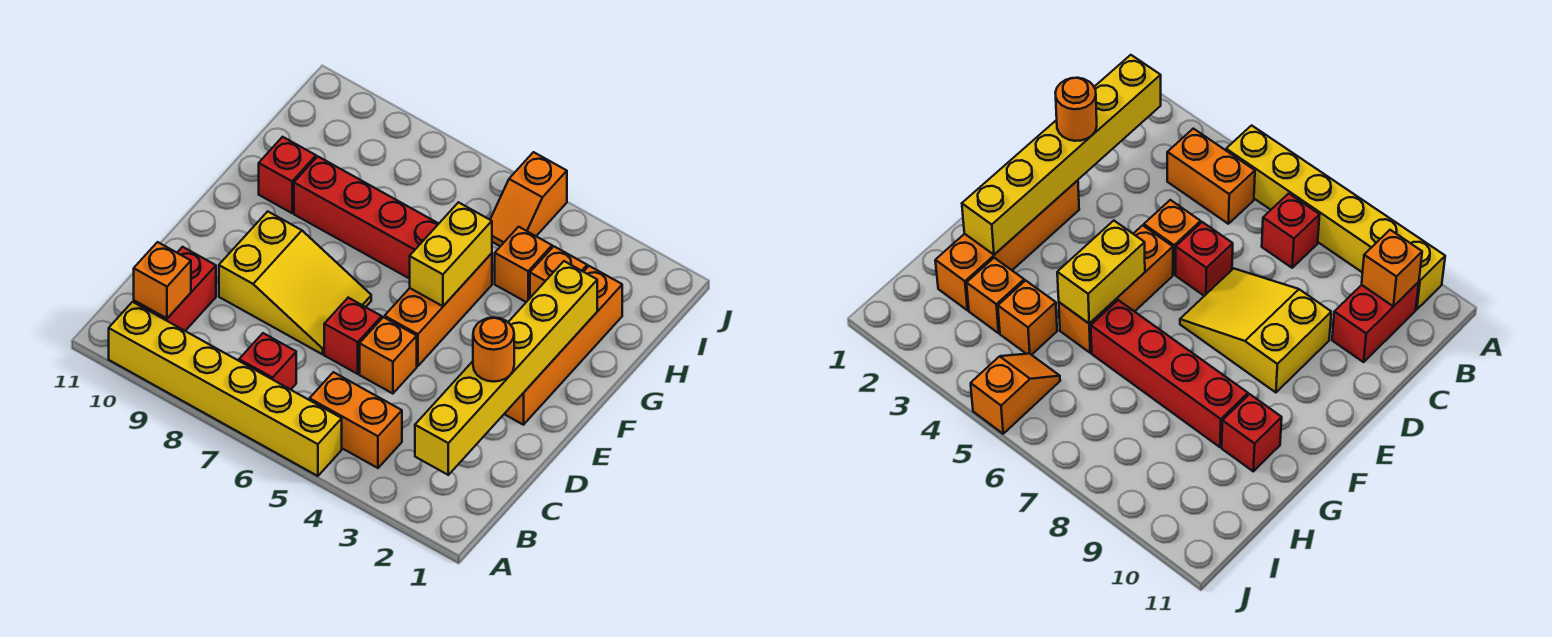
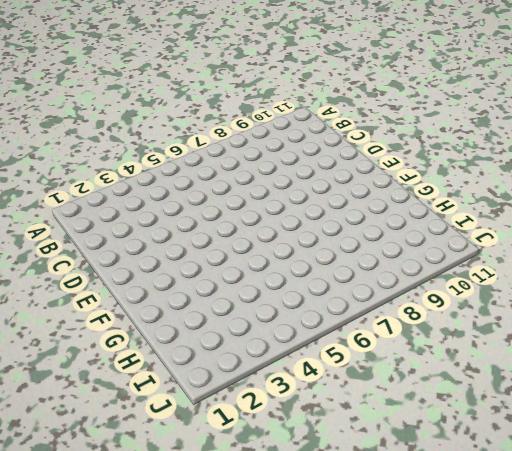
none -> yellow 1x6 brick [109,302,342,476]
none -> orange 1x2 brick [309,372,402,468]
none -> red 1x1 brick [239,333,296,390]

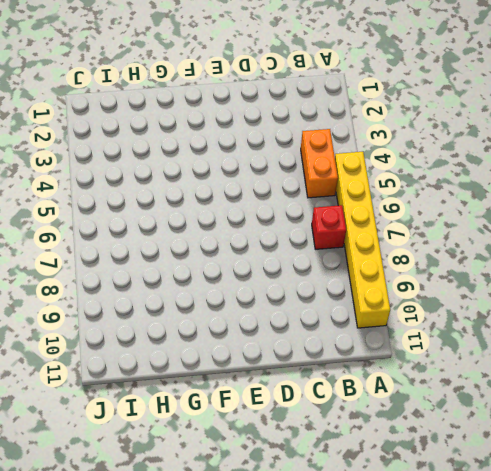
none -> red 1x2 brick [134,247,216,331]
none -> orange 1x1 brick [360,317,417,394]
none -> red 1x1 brick [324,298,382,374]

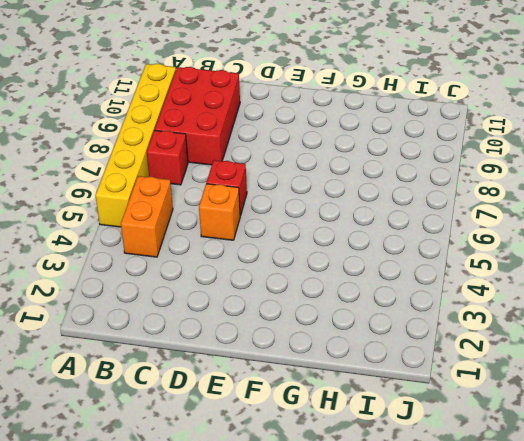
red 2x3 brick [155,67,240,165] -> red 1x2 brick [134,247,216,331]
none -> yellow 2x3 slope [219,211,371,354]
none -> orange 1x4 brick [505,266,622,425]
none -> orange 1x3 brick [385,253,492,366]

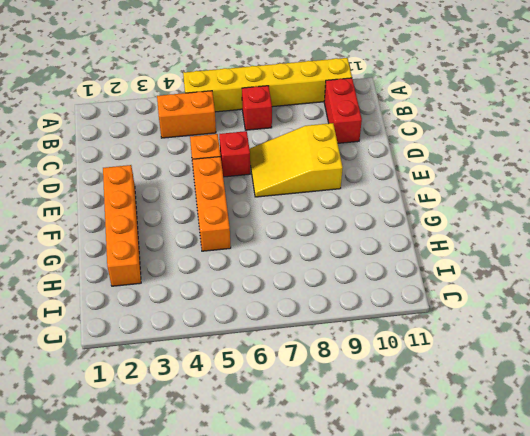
none -> red 1x4 brick [294,157,439,279]
none -> red 1x1 brick [259,137,316,213]
none -> orange 1x1 brick [530,246,587,298]

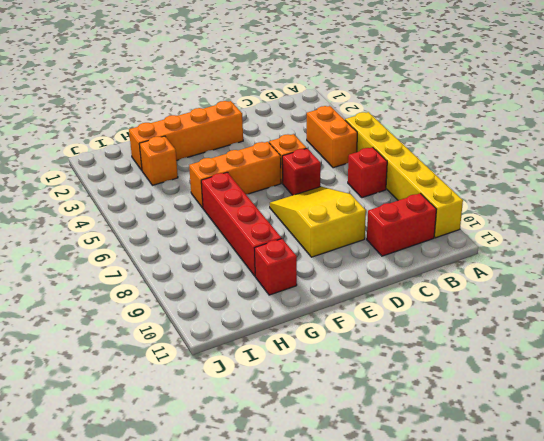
none -> orange 1x1 brick [495,227,552,302]
none -> orange 1x2 slope [490,152,567,246]
none -> yellow 1x6 brick [415,261,597,475]

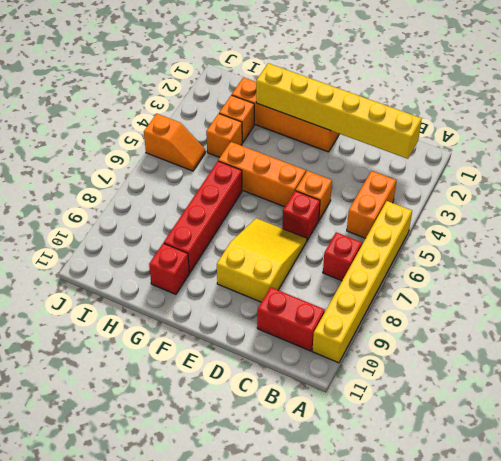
none -> orange 1x1 brick [134,242,191,318]
none -> yellow 1x2 brick [410,202,492,306]
none -> orange 1x1 round brick [473,318,514,382]

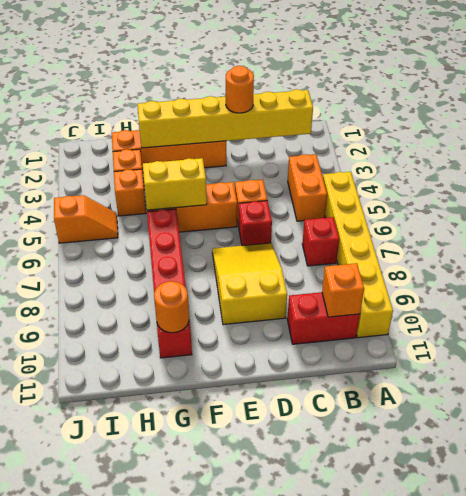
orange 1x1 round brick [154,281,189,333] -> none

